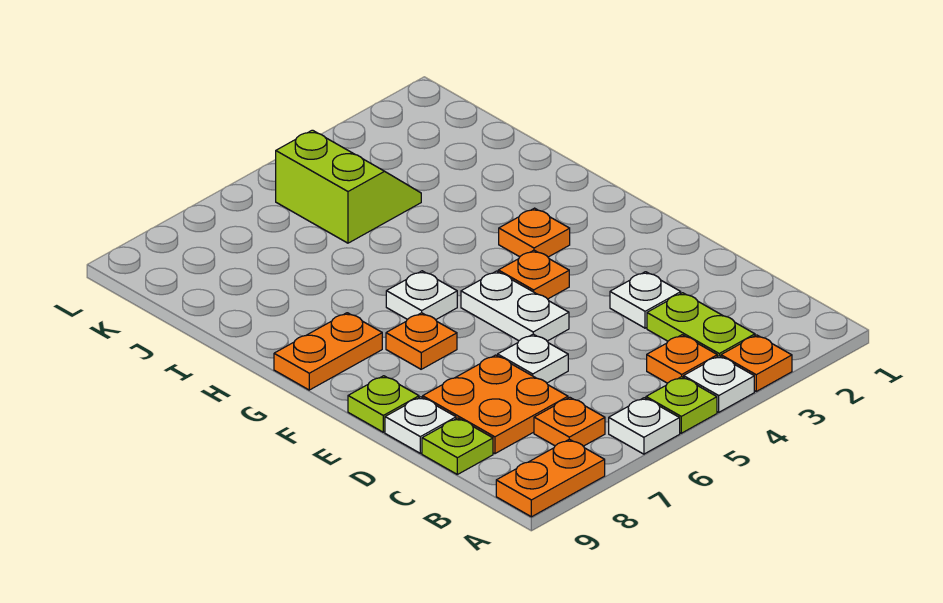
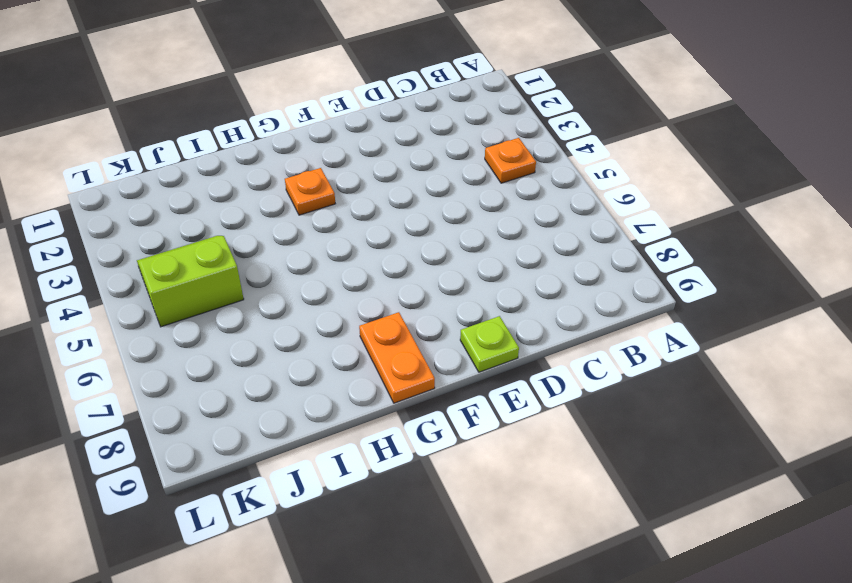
none -> orange 1x1 plate [721,335,792,391]
none -> white 1x1 plate [684,356,754,412]
none -> lime 1x1 plate [646,377,717,433]

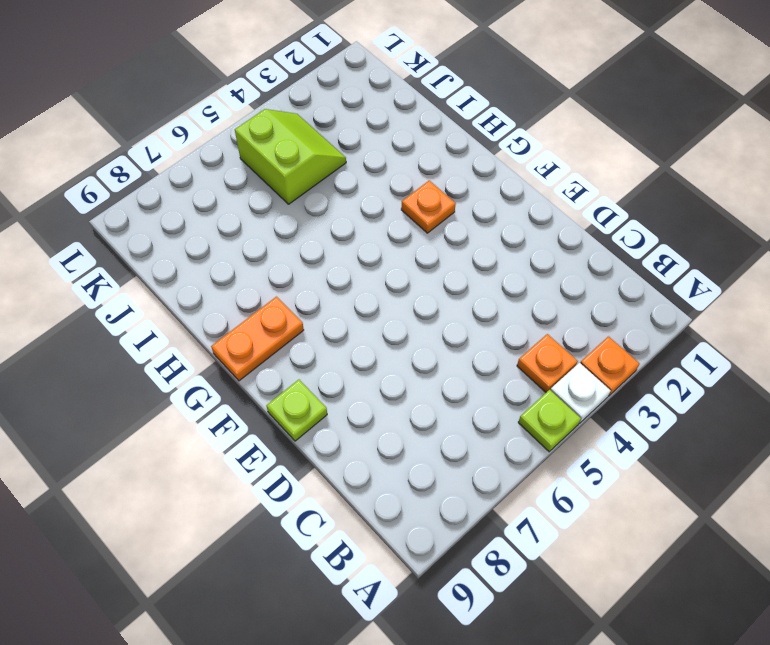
none -> white 1x1 plate [609,398,680,454]
none -> orange 1x2 plate [496,439,605,517]
none -> lime 1x2 plate [647,293,755,357]

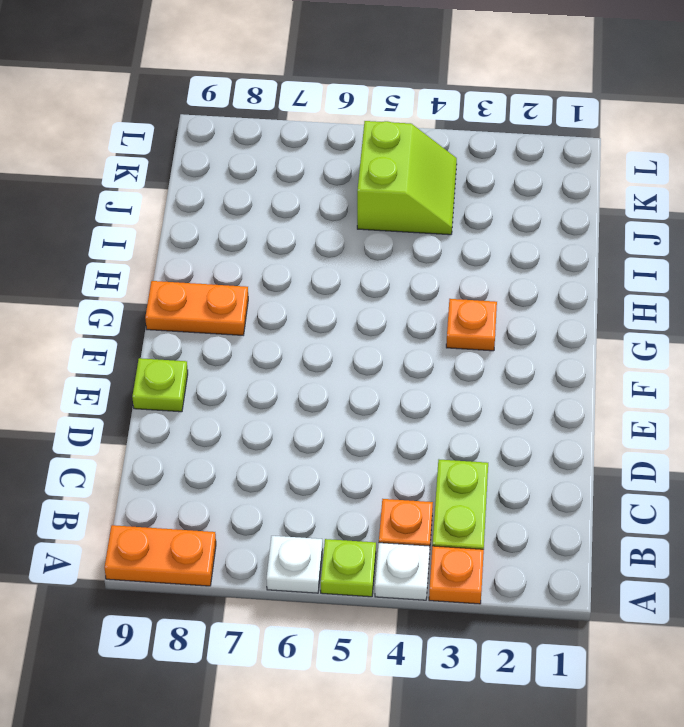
none -> orange 1x1 plate [534,397,605,446]
none -> orange 2x2 plate [423,355,568,454]
none -> lime 1x1 plate [422,418,493,474]

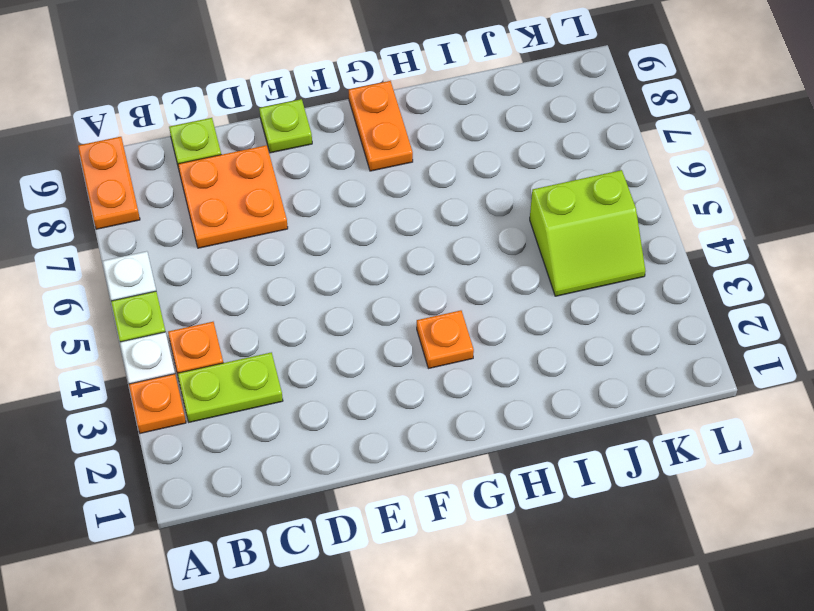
none -> orange 1x1 plate [534,397,605,446]
none -> white 1x1 plate [610,272,681,328]
none -> white 1x1 plate [498,334,568,383]

